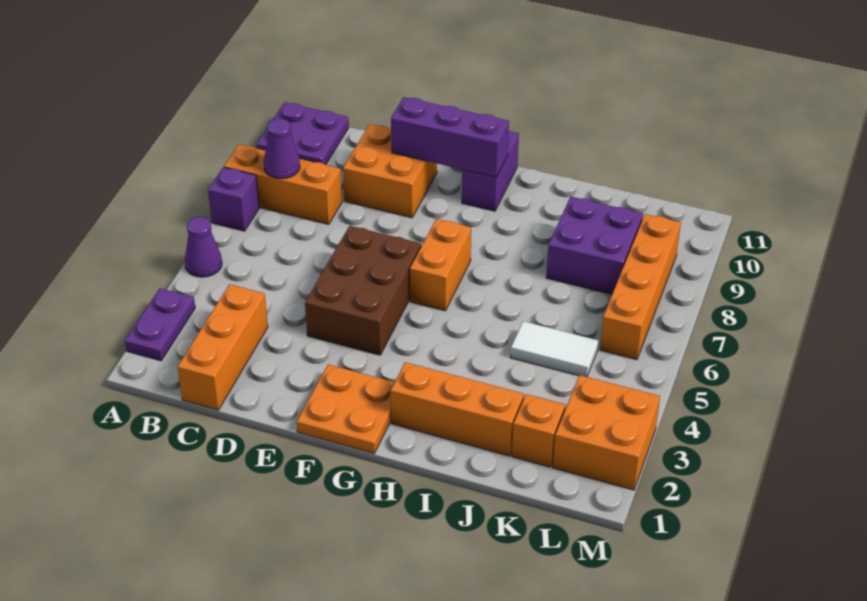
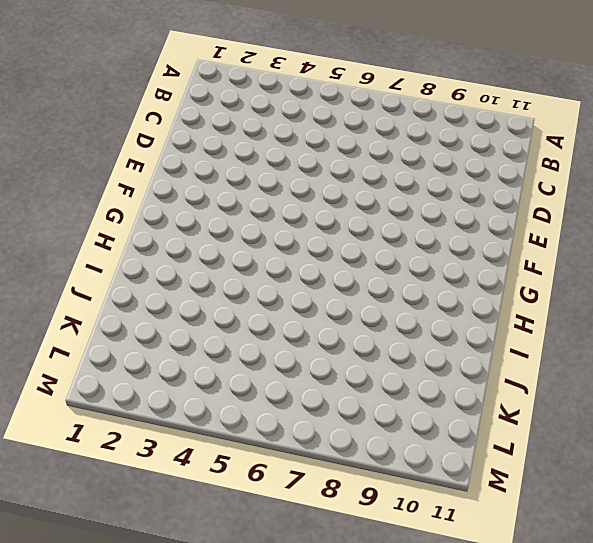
none -> purple 1x2 plate [125,288,195,361]
none -> purple 1x1 cone [185,217,222,277]
none -> purple 1x1 brick [208,167,259,231]

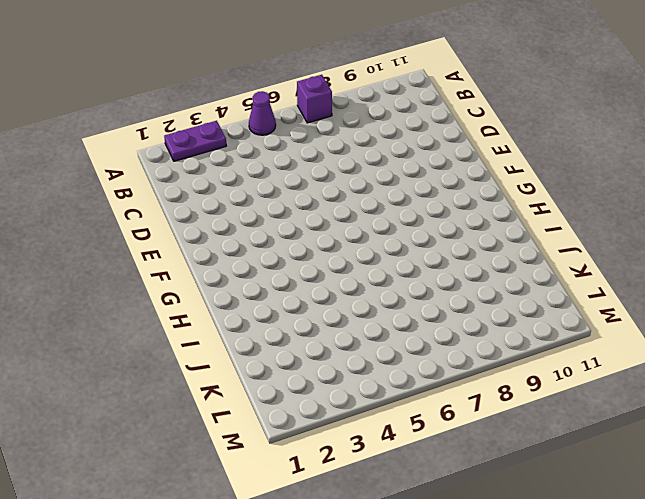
none -> orange 1x3 brick [224,145,342,224]
none -> purple 2x2 plate [257,102,349,165]
none -> orange 1x3 brick [177,284,268,410]

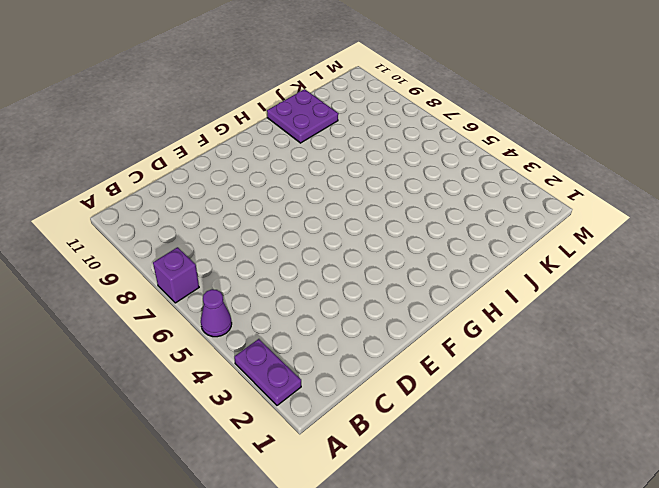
purple 2x2 plate [267,89,338,143] -> purple 2x2 plate moved to [257,102,349,165]
none -> orange 1x3 brick [224,145,342,224]
none -> orange 1x3 brick [177,284,268,410]
none -> orange 2x2 brick [343,124,437,218]

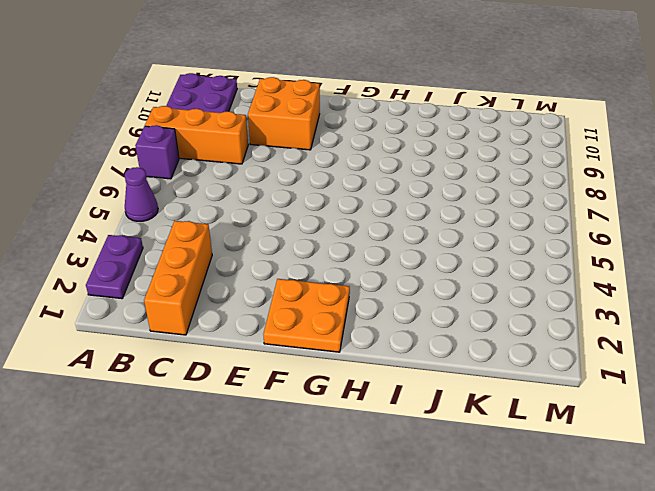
none -> brown 2x3 brick [305,226,421,355]
none -> orange 1x2 brick [410,219,471,311]
none -> purple 1x2 brick [462,131,519,211]

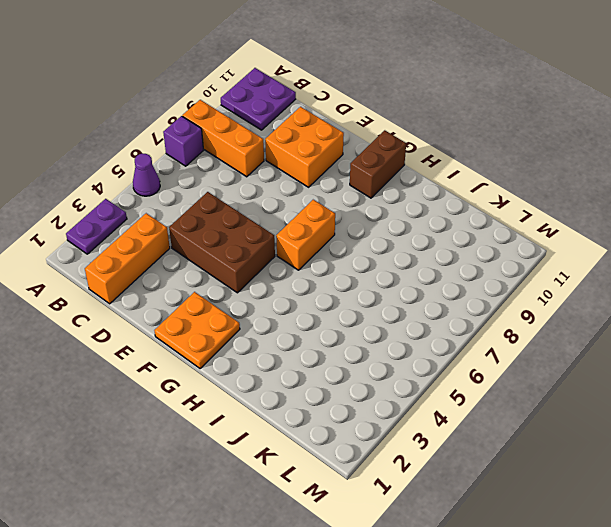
brown 2x3 brick [169,192,275,293] -> brown 2x3 brick turned to [305,226,421,355]
brown 1x2 brick [350,130,406,198] -> purple 1x2 brick [462,131,519,211]
none -> orange 1x3 brick [391,362,524,456]
none -> white 1x2 tile [511,321,598,377]
none -> purple 2x2 brick [546,196,643,294]

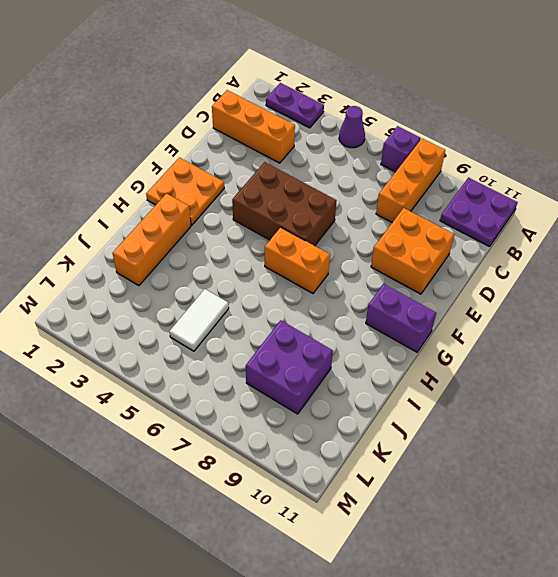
none -> orange 1x1 brick [512,394,565,467]
none -> orange 2x2 brick [553,375,660,490]
none -> orange 1x4 brick [600,214,681,360]

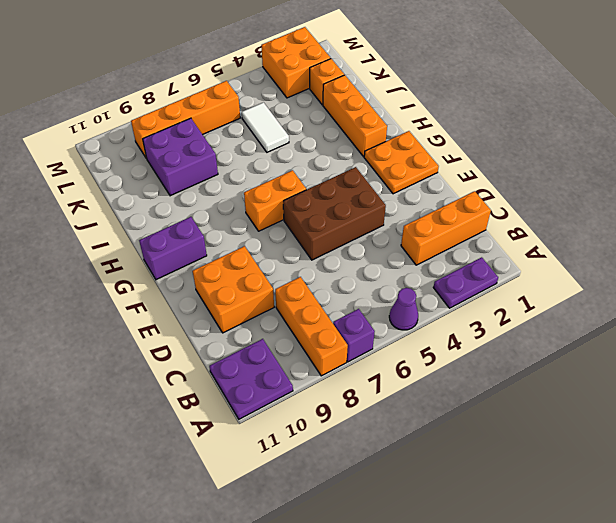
none -> purple 1x1 cone [264,119,300,179]
none -> purple 1x3 brick [391,97,509,177]

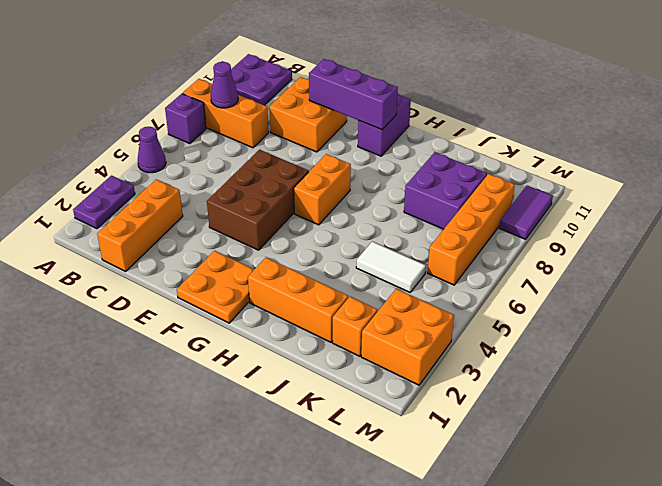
purple 1x2 tile [499,186,553,239] -> none

